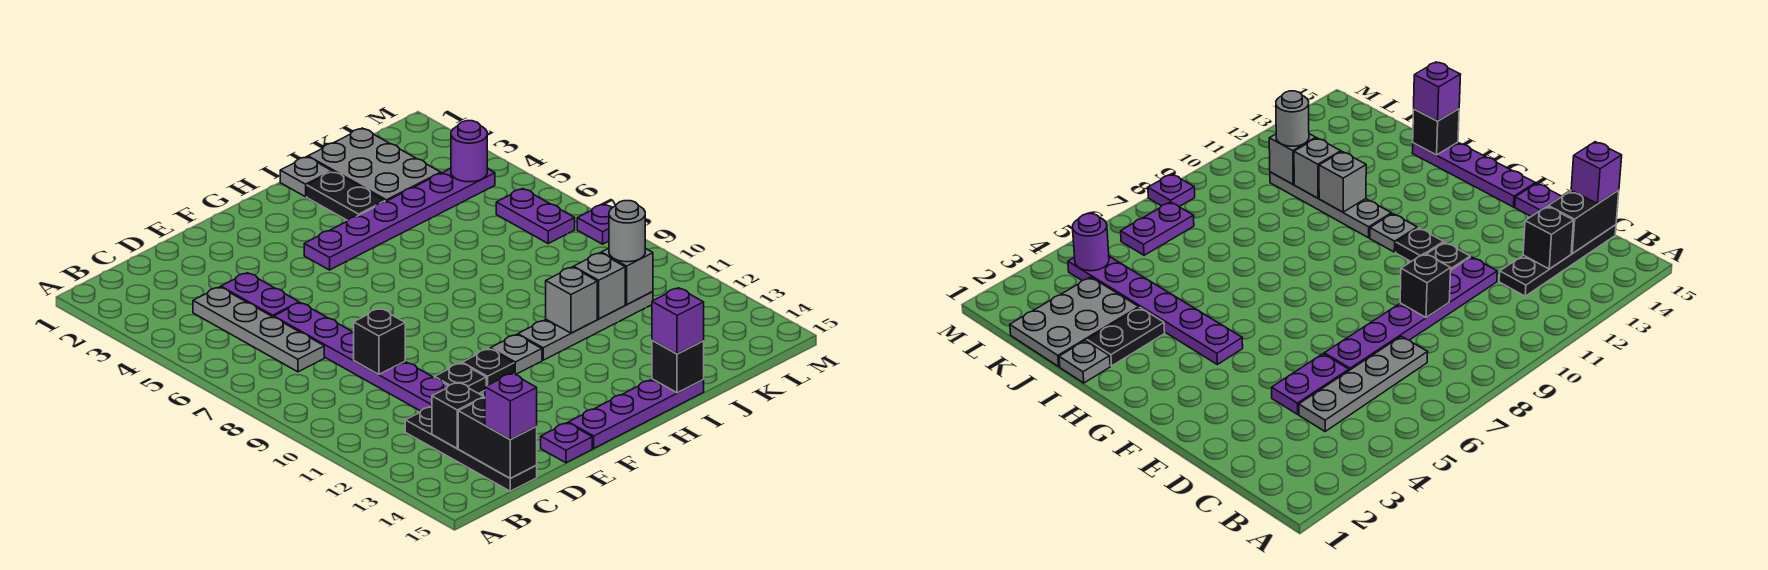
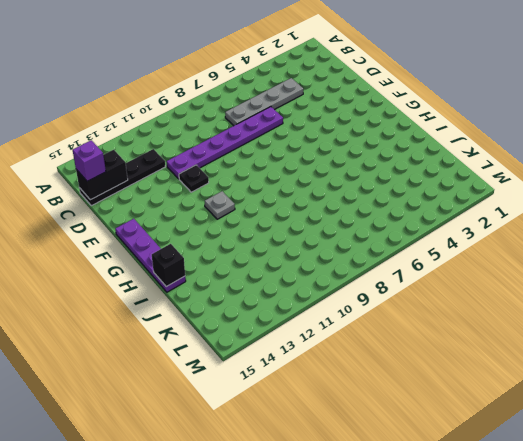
none -> purple 1x2 plate [221,273,299,317]
none -> purple 1x1 plate [541,423,592,463]
none -> black 1x1 plate [462,349,514,386]

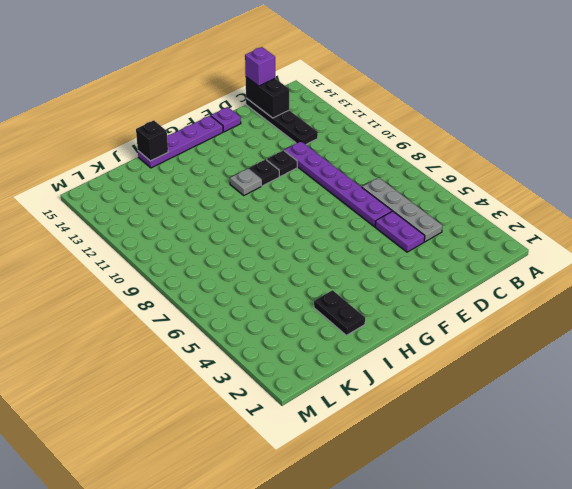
none -> purple 1x6 plate [304,168,495,270]
none -> grey 1x4 plate [518,291,653,360]
none -> grey 1x1 plate [280,157,332,197]

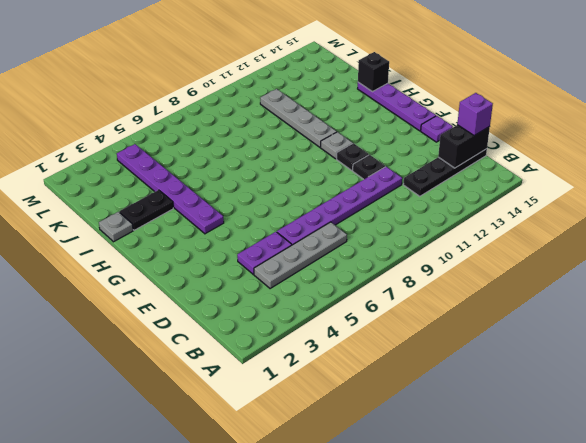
none -> grey 2x3 plate [308,128,441,202]
none -> purple 1x2 plate [496,189,575,243]
none -> purple 1x1 plate [577,204,612,244]

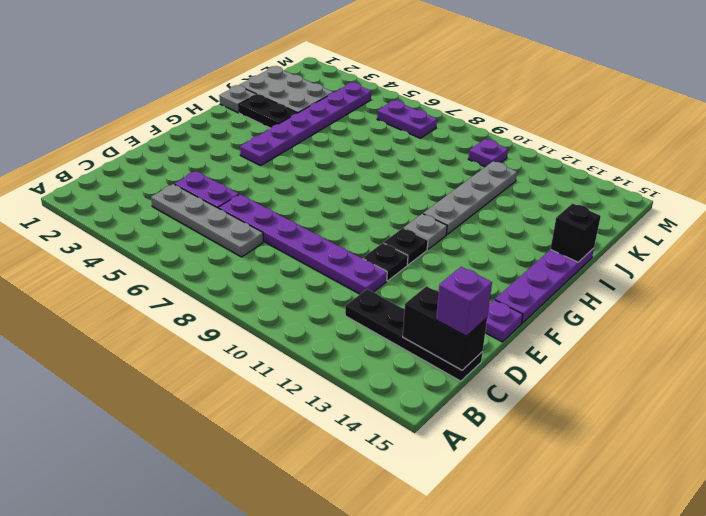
purple 1x1 plate [468,139,508,167] -> purple 1x1 plate moved to [577,204,612,244]
none -> black 1x1 brick [432,382,484,448]
none -> black 1x1 brick [354,309,405,374]
none -> grey 1x1 brick [546,267,597,333]

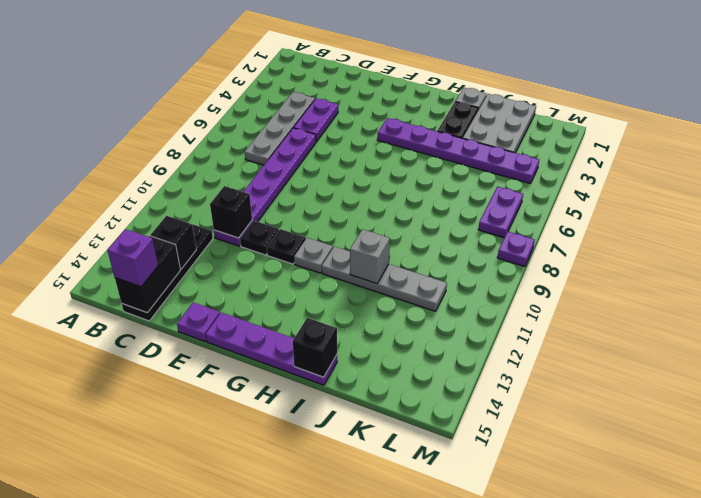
black 1x1 brick [210,186,252,238] -> black 1x1 brick moved to [354,309,405,374]
none -> grey 1x1 brick [574,253,625,319]
none -> grey 1x1 brick [601,248,653,305]
none -> purple 1x1 round brick [451,121,487,182]

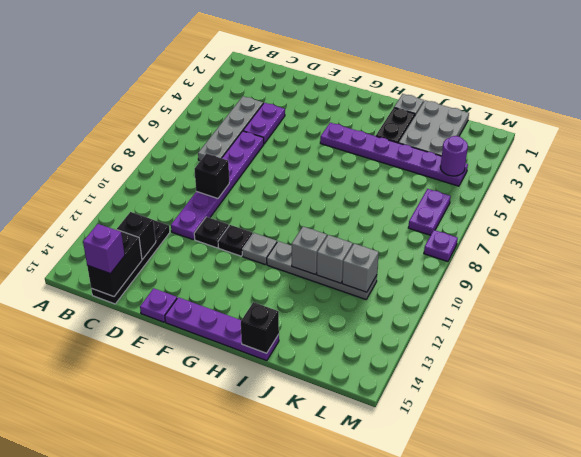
none -> purple 1x1 brick [652,288,704,354]
none -> grey 1x1 round brick [609,201,645,262]

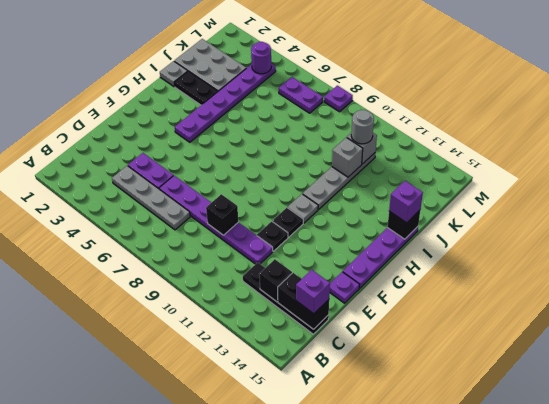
none -> grey 1x1 brick [546,267,597,333]

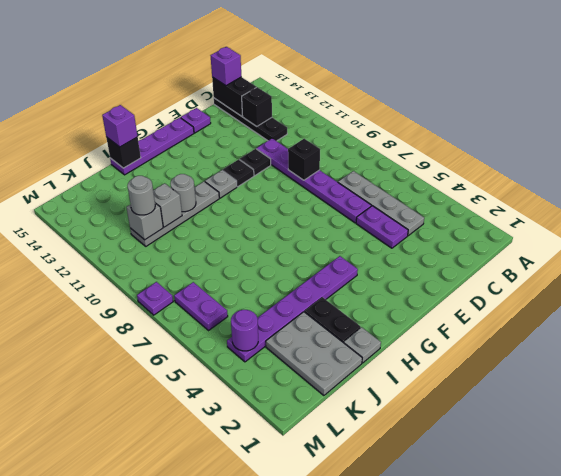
grey 1x1 round brick [170,174,196,212] -> grey 1x1 brick [546,267,597,333]

